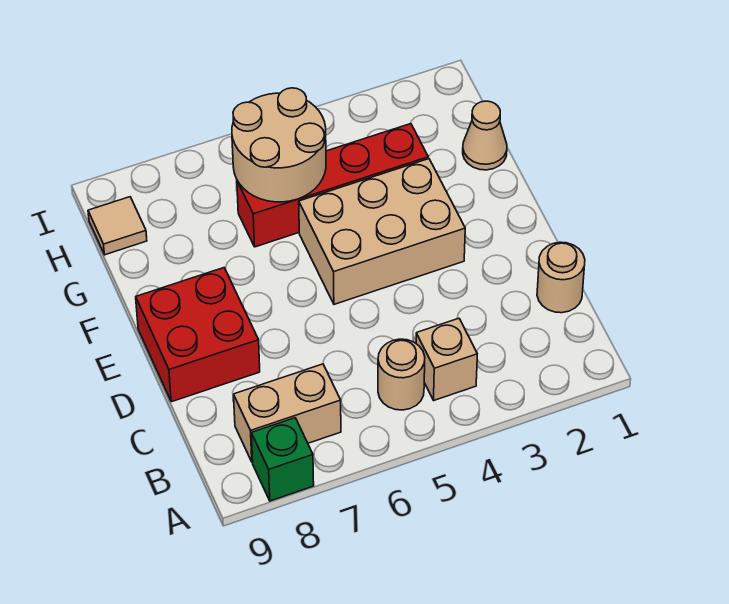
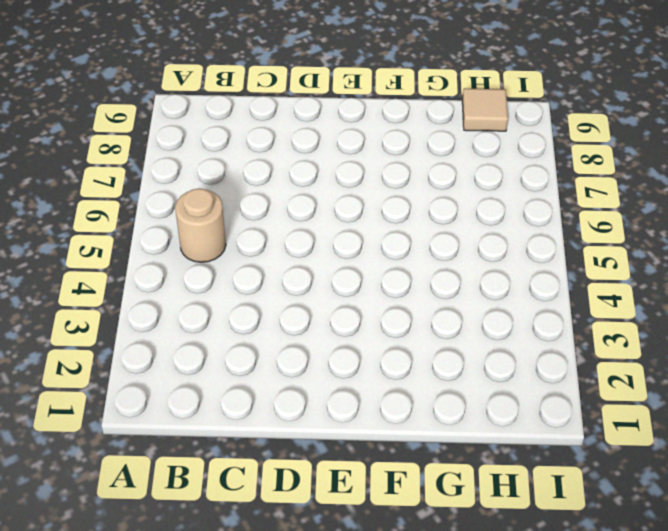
none -> green 1x1 brick [251,418,314,501]
none -> tan 1x1 brick [416,318,477,400]

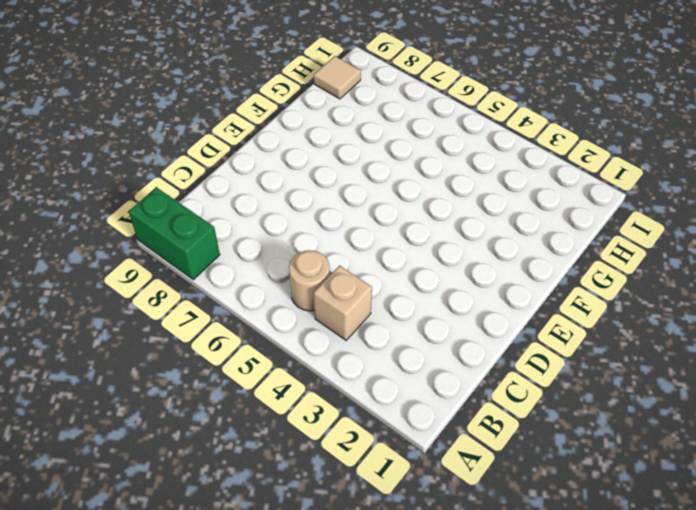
green 1x2 brick [129,187,220,280] -> green 1x1 brick [251,418,314,501]
none -> tan 1x2 brick [234,364,341,462]
none -> tan 1x1 round brick [537,242,585,313]

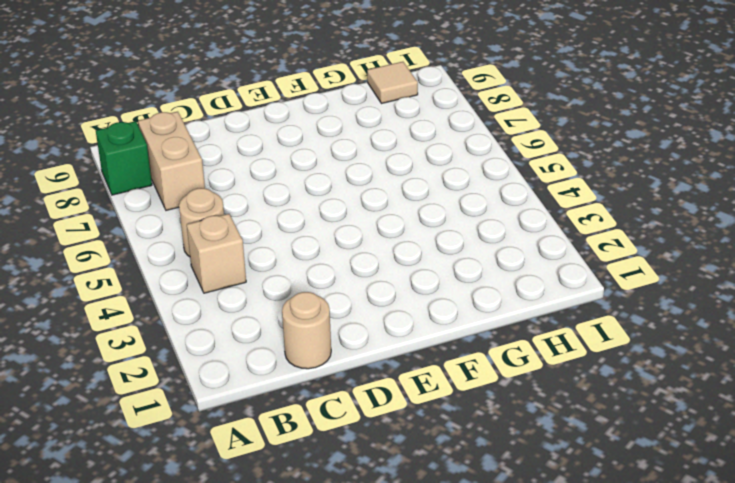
none -> red 2x2 brick [136,268,260,402]
none -> tan 2x3 brick [299,159,465,304]

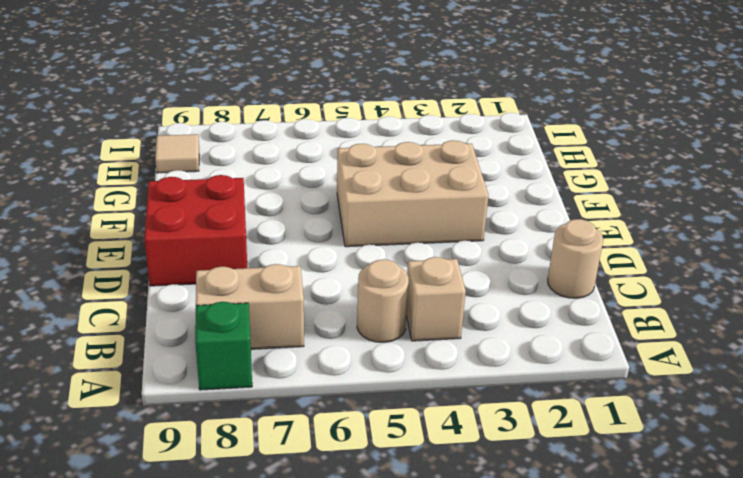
none -> tan 1x1 cone [463,101,507,170]
none -> red 1x4 brick [237,124,428,247]

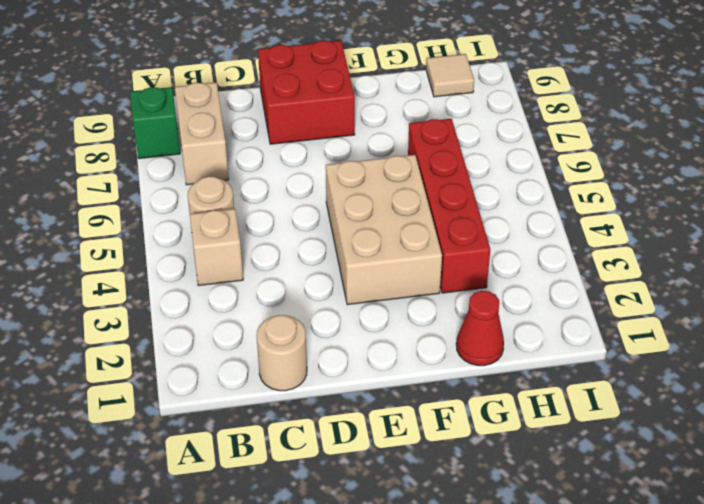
red 1x1 cone [456,291,504,366] -> tan 1x1 cone [463,101,507,170]
none -> tan 2x2 round brick [232,88,326,202]

